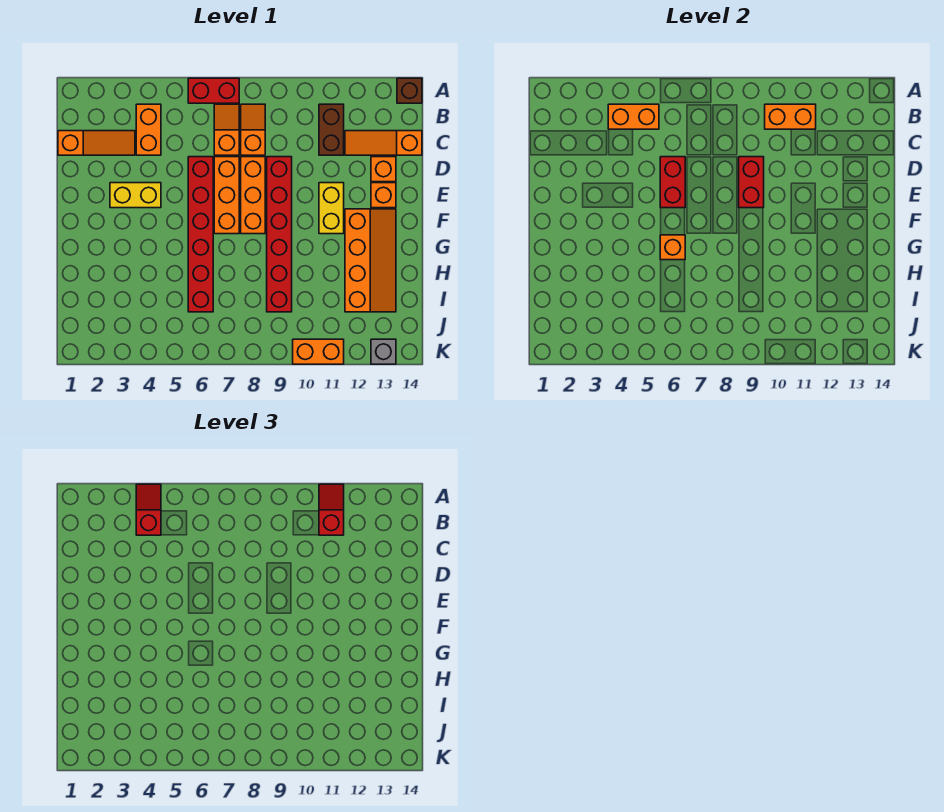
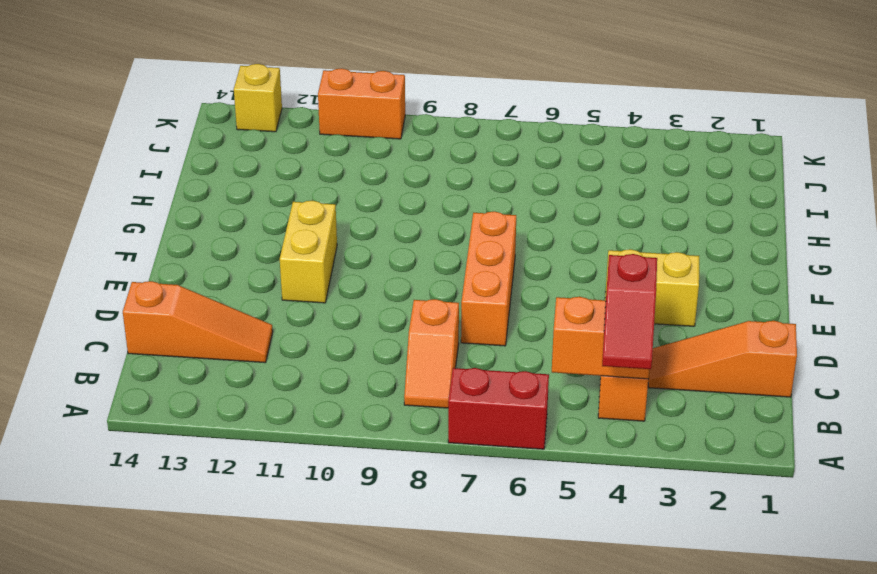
yellow 1x1 brick [234,64,282,132] -> grey 1x1 brick [371,339,396,364]
none -> brown 1x1 brick [397,78,422,103]
none -> orange 1x2 slope [214,104,239,155]
none -> brown 1x2 brick [319,104,344,155]

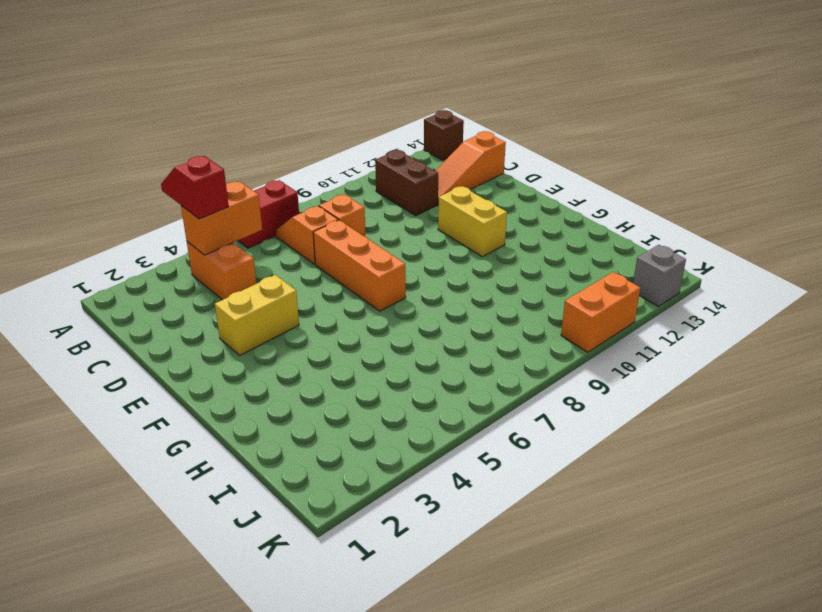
none -> orange 1x3 slope [58,131,135,155]
none -> red 1x6 brick [188,157,213,312]
none -> orange 1x3 brick [241,157,265,234]

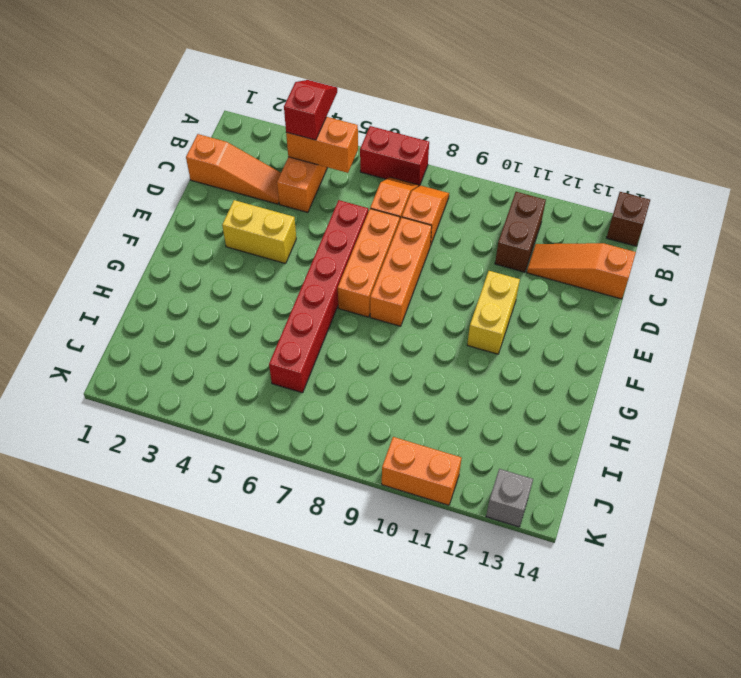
none -> red 1x6 brick [267,157,292,312]
none -> orange 1x1 brick [371,157,396,182]
none -> orange 1x1 brick [371,183,396,208]

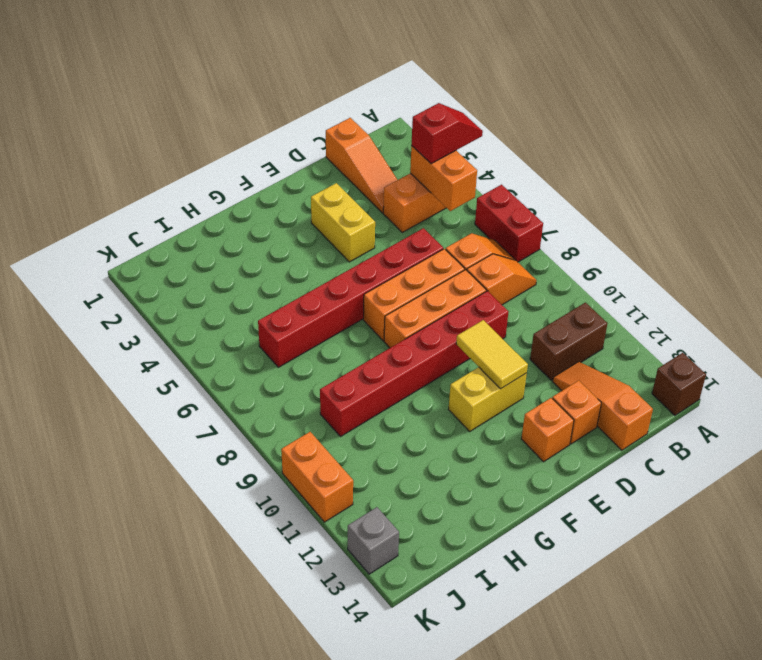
yellow 1x2 tile [456,320,528,389] -> none
none -> orange 2x4 slope [345,209,396,312]
none -> orange 1x2 brick [765,104,816,129]
none -> red 1x2 brick [660,157,685,208]

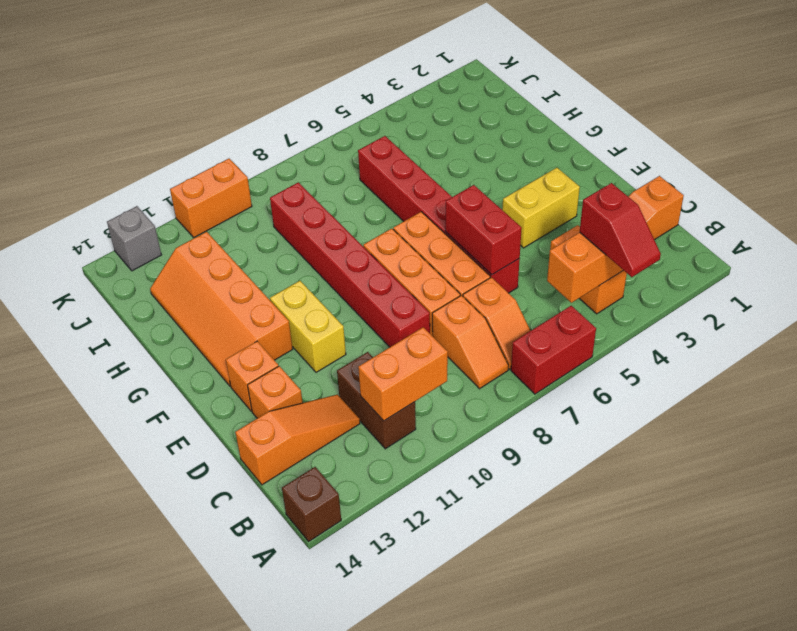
none -> red 1x2 brick [739,157,764,208]
none -> orange 1x1 brick [660,235,685,260]
none -> red 1x2 slope [319,484,344,535]

